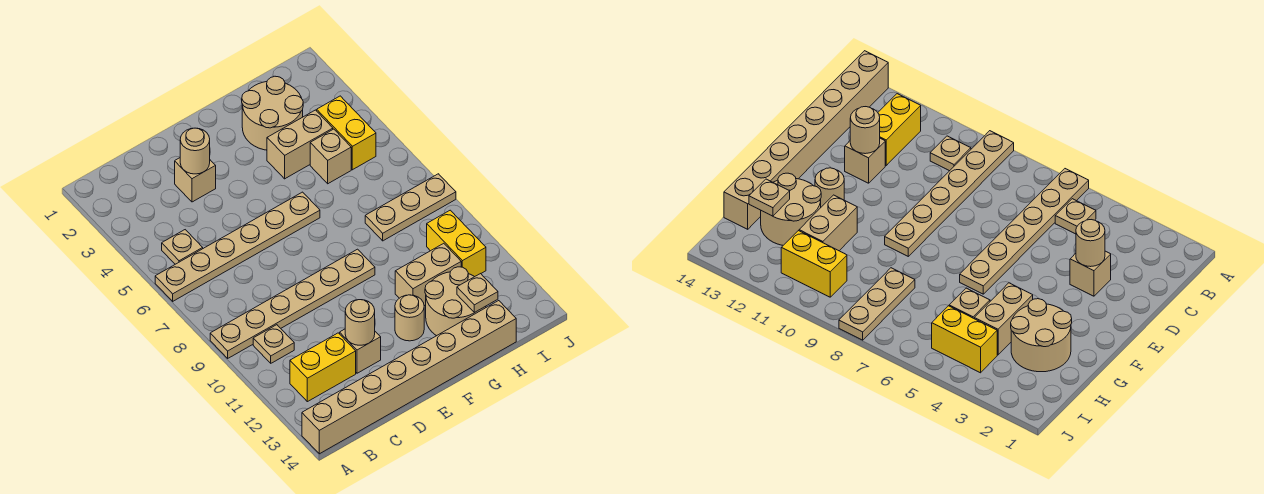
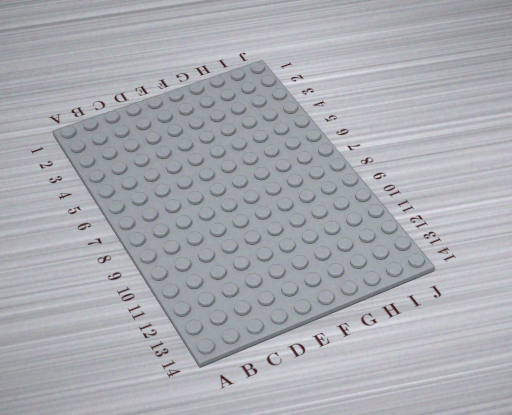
none -> tan 1x6 plate [155,192,320,301]
none -> tan 1x6 plate [210,249,375,358]
none -> tan 1x8 brick [302,301,516,454]

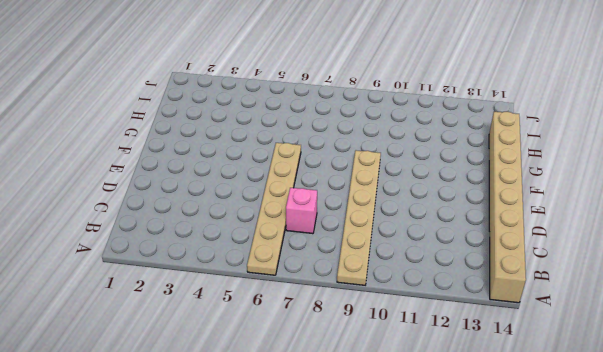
pink 1x1 brick [286,188,317,234] -> none
none -> tan 1x1 plate [162,230,203,264]
none -> tan 1x1 plate [253,325,294,363]
none -> yellow 1x2 brick [290,333,356,402]

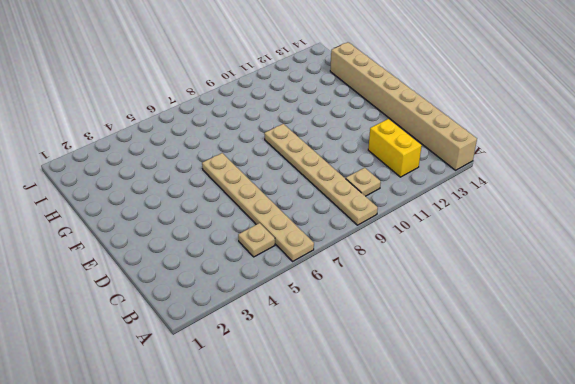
none -> tan 1x1 brick [175,158,216,202]
none -> tan 1x1 brick [340,329,381,373]
none -> tan 1x1 round brick [395,295,424,341]

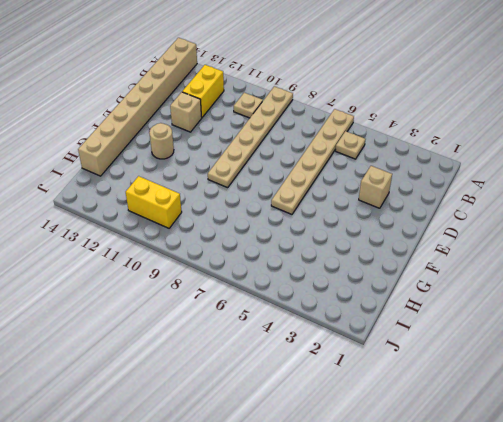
none -> tan 2x2 round brick [242,76,303,150]
none -> tan 1x2 brick [267,110,333,179]
none -> tan 1x2 brick [395,243,461,306]

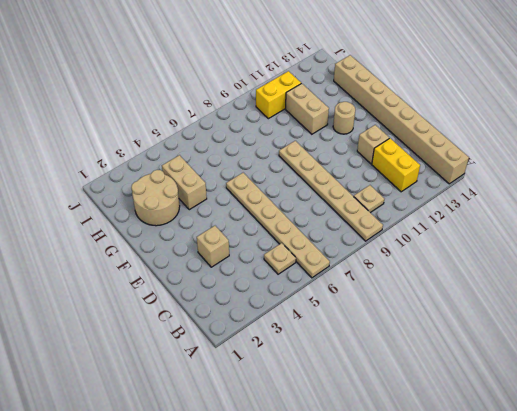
none -> tan 2x2 round brick [425,267,486,336]
none -> tan 1x1 brick [310,129,351,184]
none -> tan 1x3 plate [365,174,456,241]

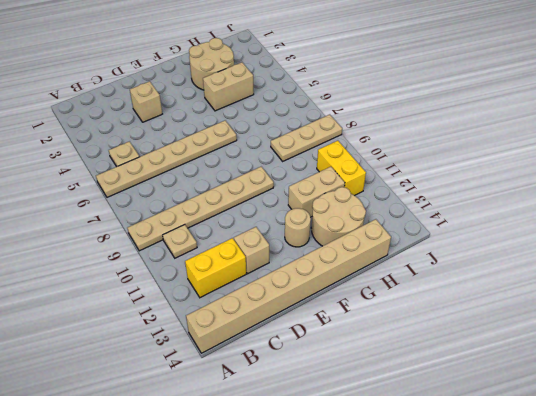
none -> tan 1x1 brick [310,129,351,184]
none -> yellow 1x2 brick [317,96,376,170]
none -> tan 1x1 round brick [180,128,210,174]

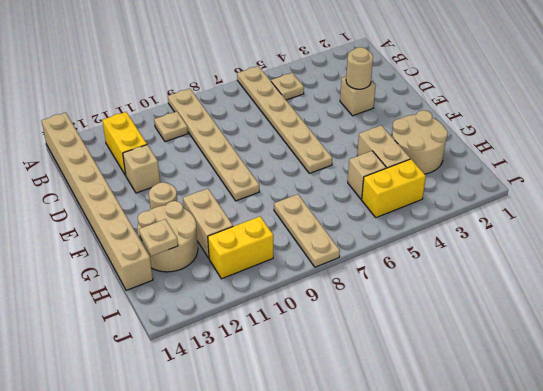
none -> tan 1x1 round brick [345,300,375,345]

